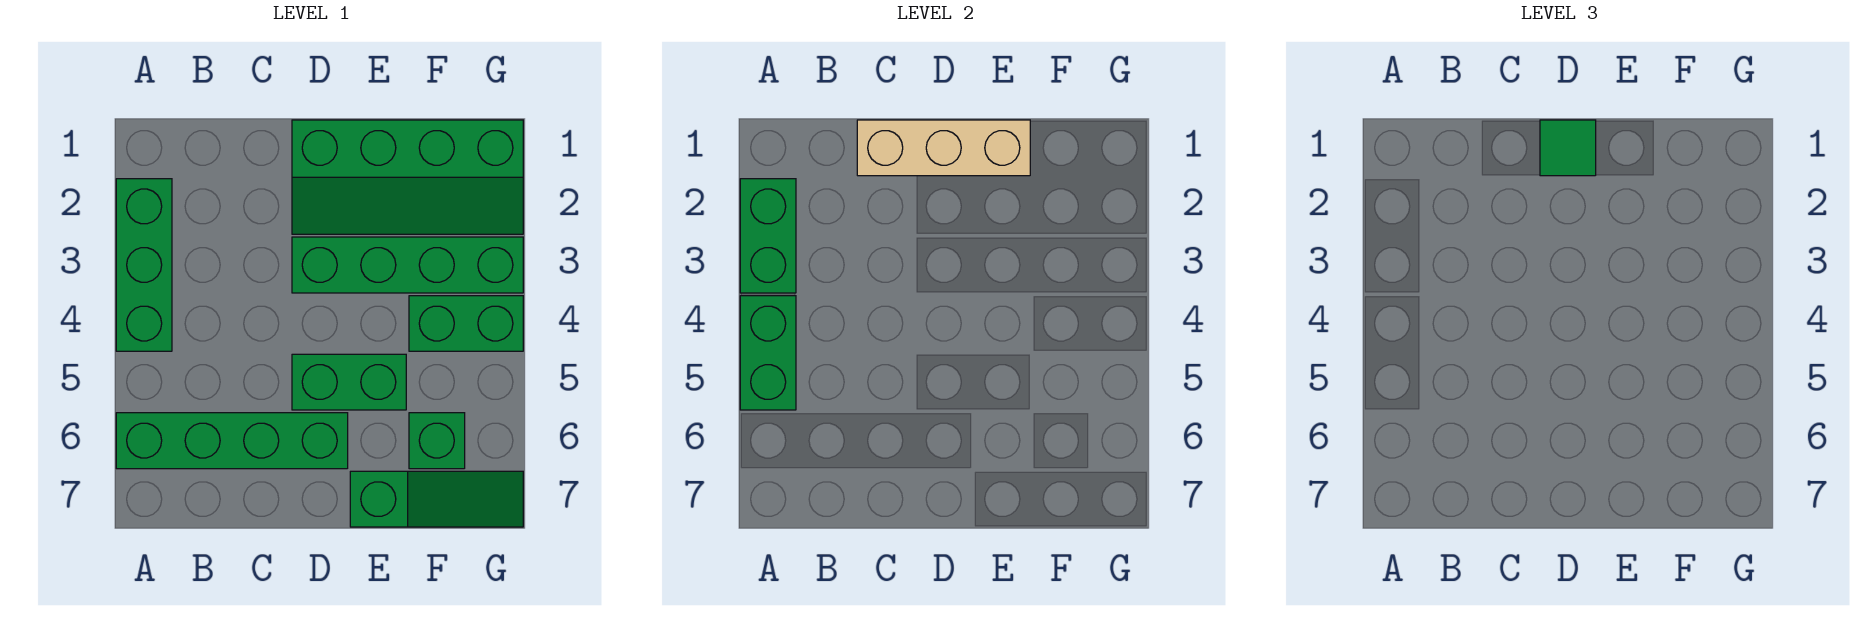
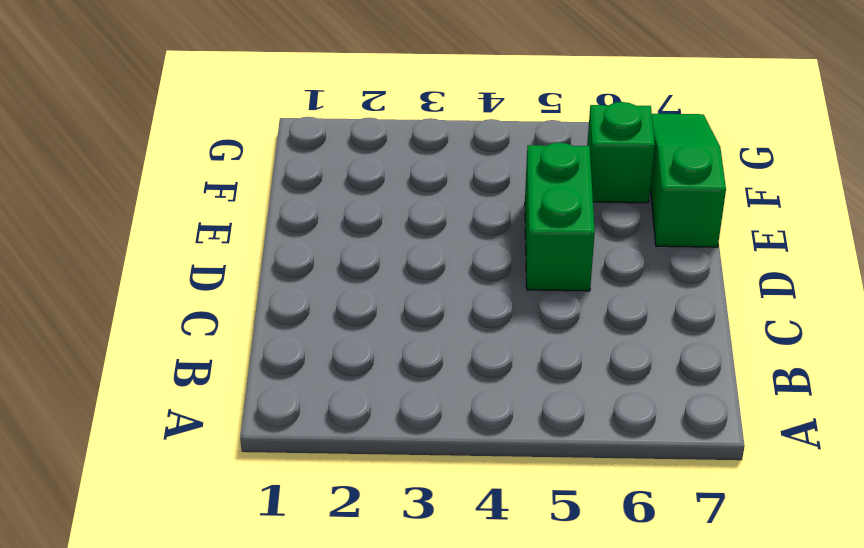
none -> green 1x3 brick [116,179,172,351]
none -> green 1x4 brick [116,413,348,469]
none -> green 2x4 slope [292,120,523,234]

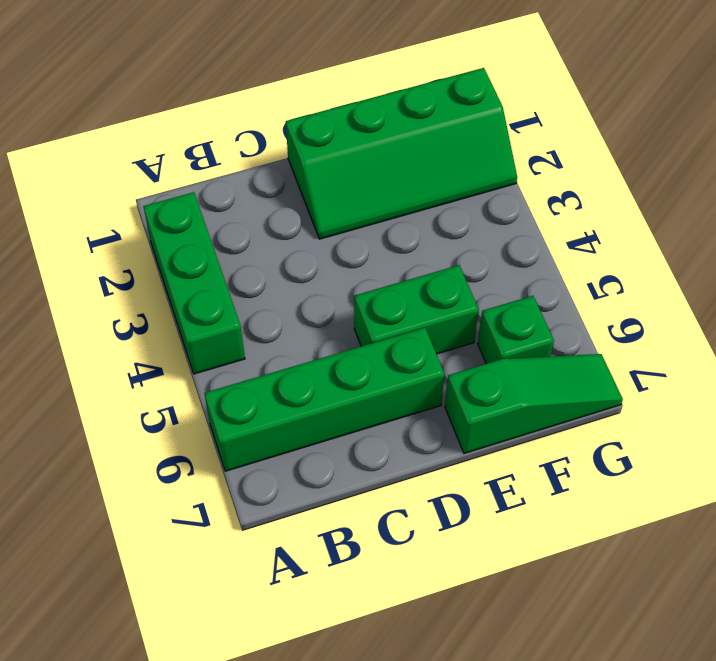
none -> green 1x4 brick [292,237,523,293]
none -> green 1x2 brick [409,296,523,351]
none -> green 1x2 brick [740,179,796,293]

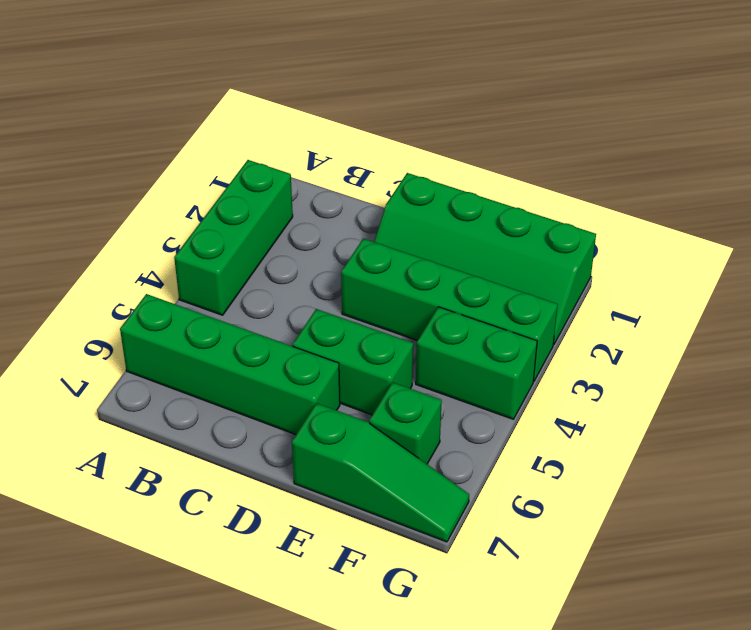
none -> green 1x2 brick [740,179,796,293]
none -> green 1x2 brick [740,296,796,410]
none -> tan 1x3 brick [857,120,1030,176]

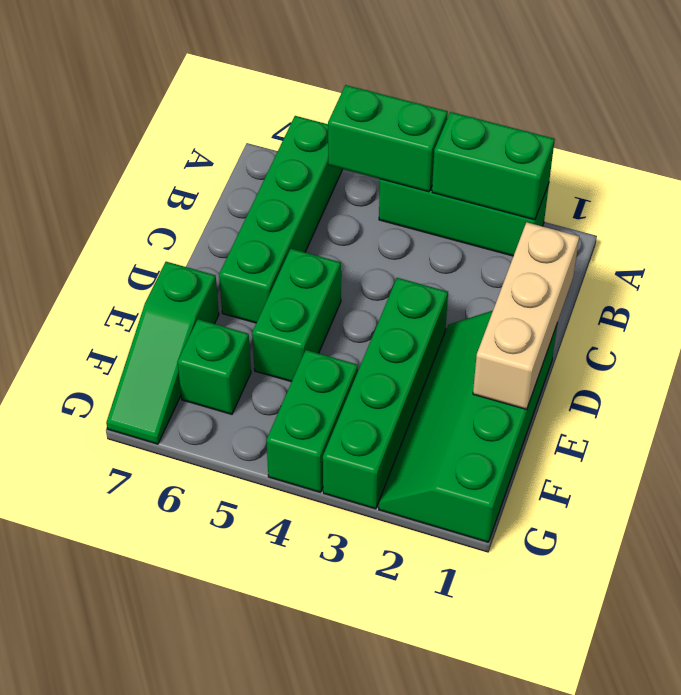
none -> green 1x1 tile [1540,120,1596,176]

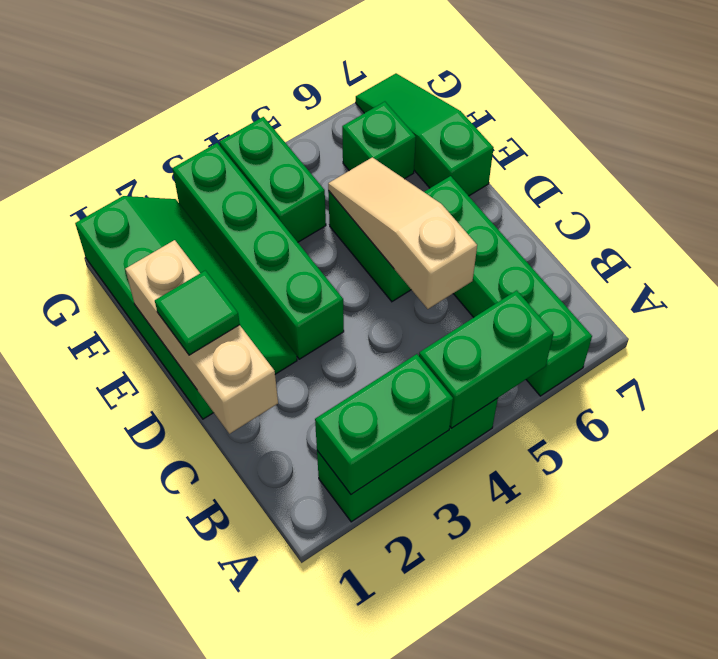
tan 1x3 slope [328,157,477,309] -> none

